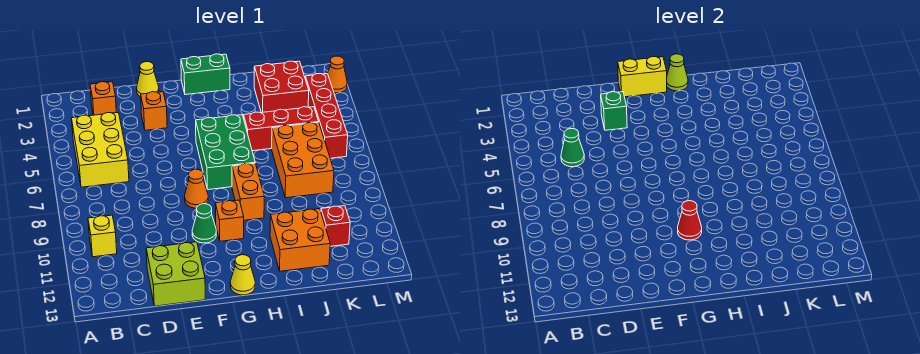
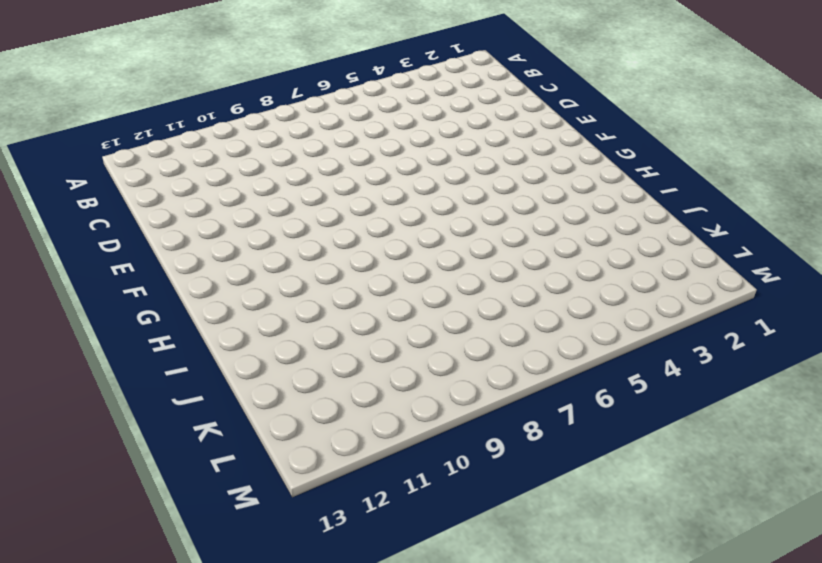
none -> yellow 2x3 brick [72,113,129,187]
none -> yellow 1x1 brick [88,215,117,257]
none -> orange 1x1 brick [90,82,116,115]

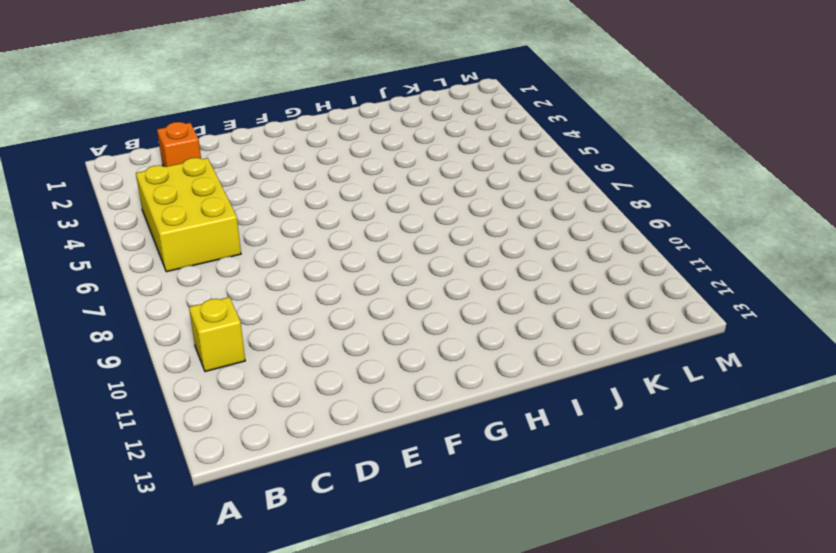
none -> lime 2x2 brick [146,242,205,306]
none -> yellow 1x1 cone [137,62,159,97]
none -> orange 1x1 brick [141,92,167,130]

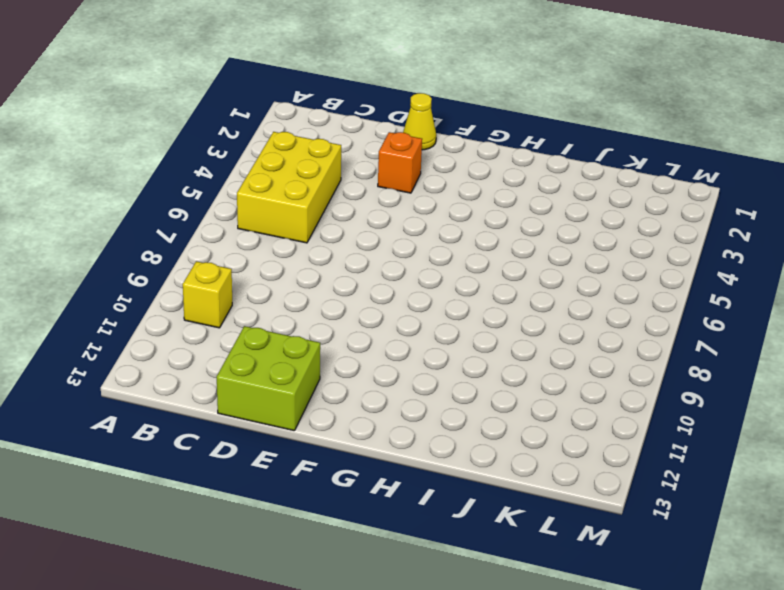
none -> orange 1x1 brick [90,82,116,115]
none -> orange 1x1 cone [185,169,208,208]
none -> green 1x1 cone [192,204,216,243]

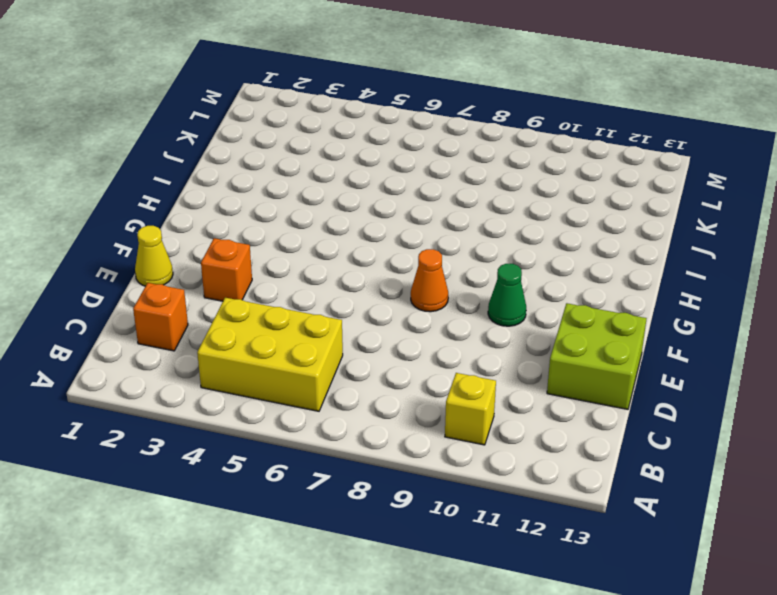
none -> green 1x2 brick [181,54,230,95]
none -> green 2x3 brick [196,115,255,190]
none -> orange 1x1 brick [215,200,244,241]

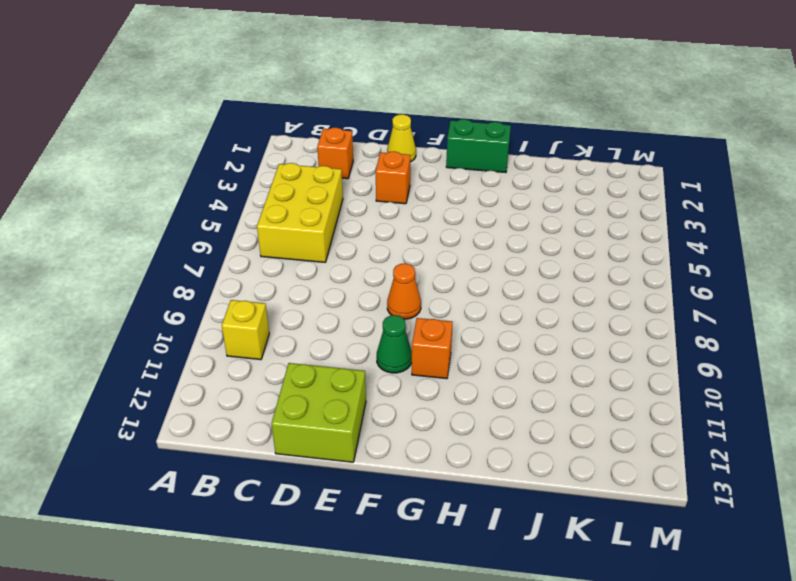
none -> green 2x3 brick [196,115,255,190]
none -> yellow 1x1 cone [230,255,255,295]
none -> orange 1x2 brick [232,163,264,220]

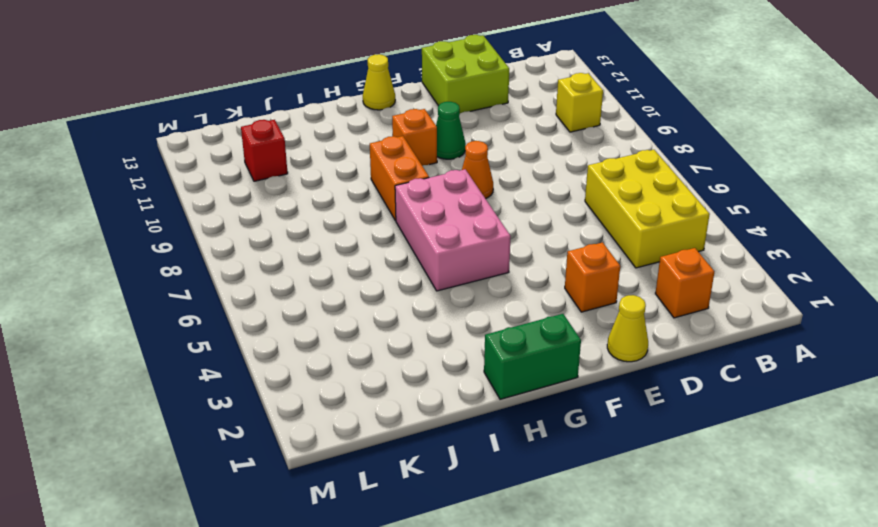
pink 2x3 brick [395,169,511,291] -> green 2x3 brick [196,115,255,190]
none -> red 1x3 brick [244,107,318,151]
none -> orange 2x2 brick [270,209,330,271]
none -> red 2x2 brick [254,61,309,113]

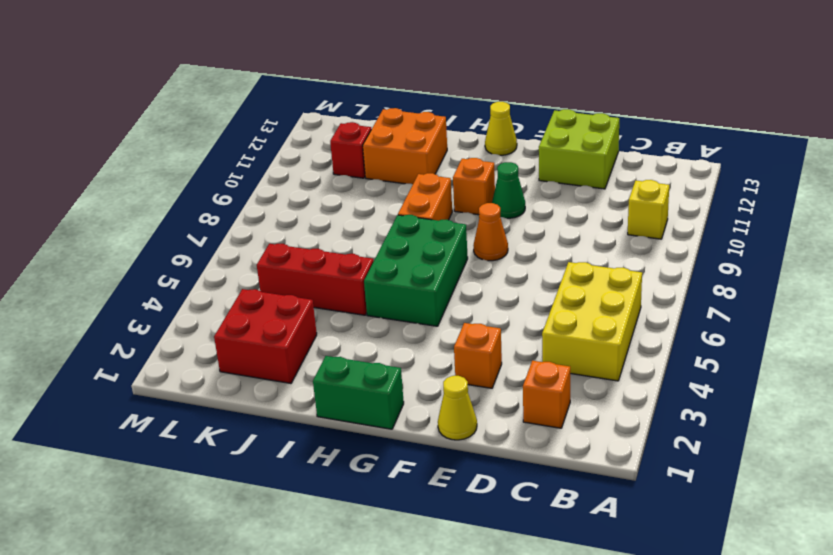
none -> orange 2x3 brick [272,122,334,198]
none -> red 1x4 brick [305,74,348,158]
none -> orange 1x1 cone [328,56,347,93]

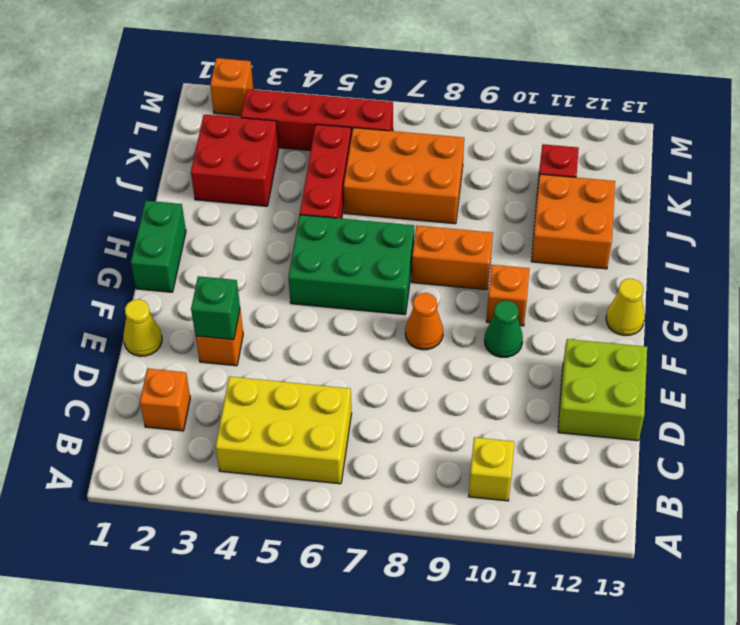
orange 1x1 brick [210,58,253,116] -> orange 1x1 cone [328,56,347,93]
none -> green 1x1 cone [561,128,584,167]
none -> yellow 1x2 brick [618,57,667,97]
none -> red 1x1 cone [678,201,702,240]

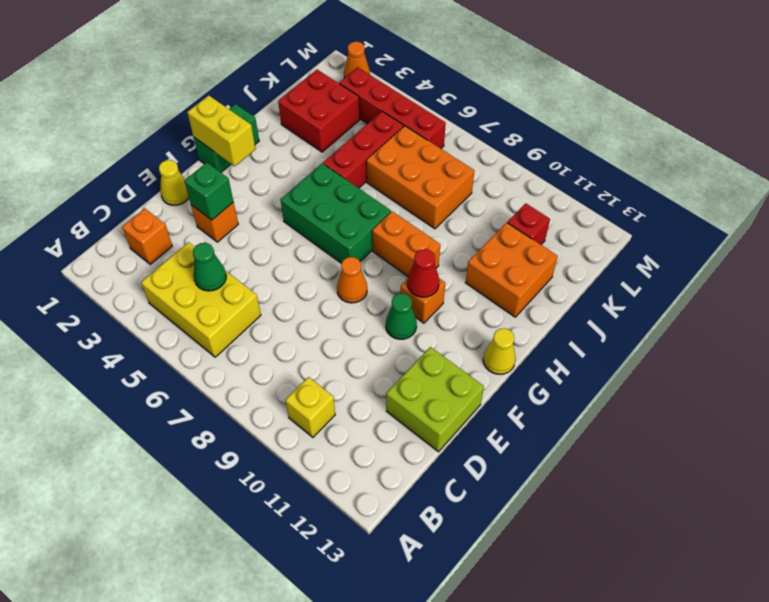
yellow 1x2 brick [187,95,255,166] -> yellow 1x2 brick turned to [618,57,667,97]
none -> lime 1x1 cone [667,54,688,91]

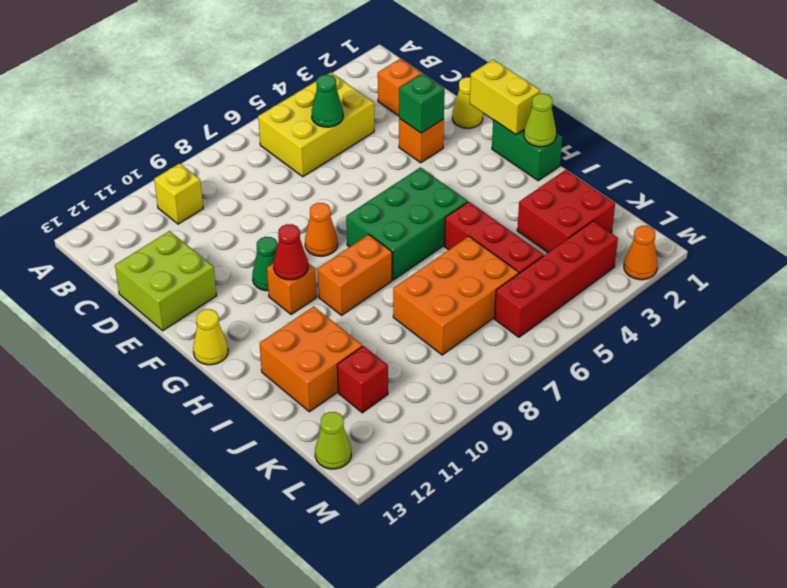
lime 1x1 cone [315,412,351,469] -> none

